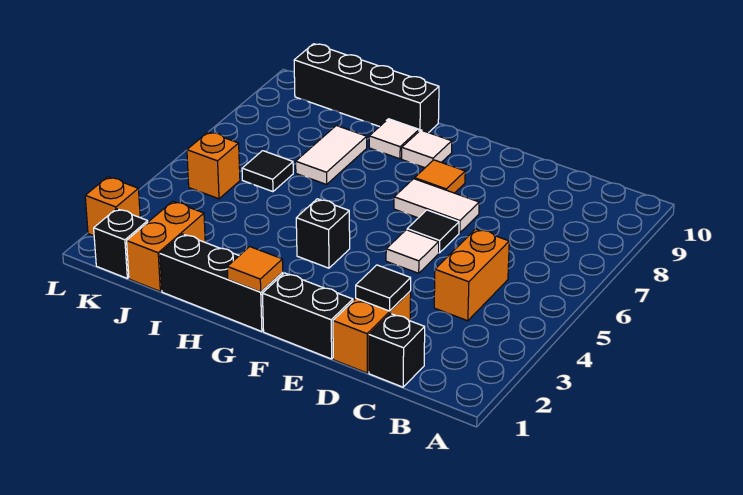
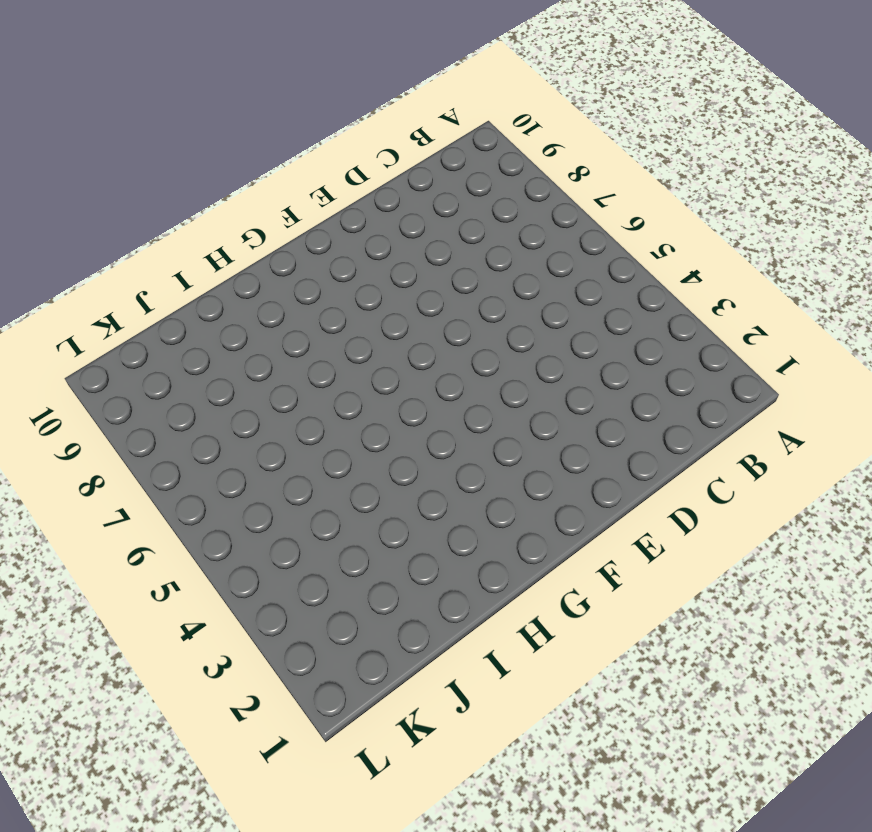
none -> black 1x1 brick [369,313,425,387]
none -> orange 1x2 brick [434,229,509,321]
none -> orange 1x2 brick [333,291,411,373]

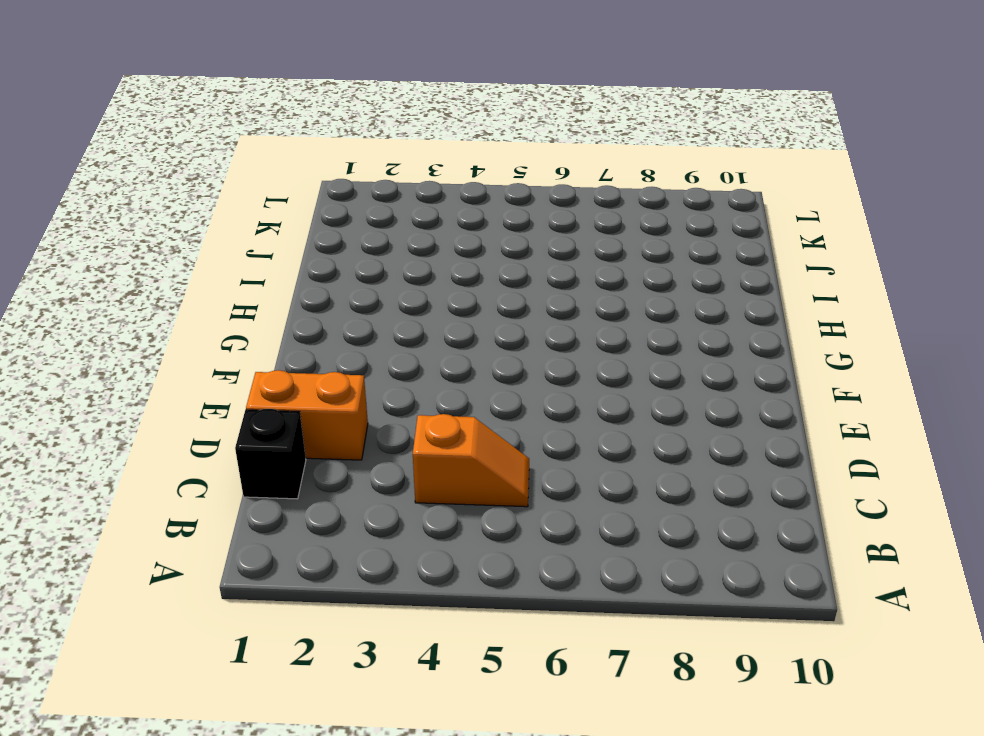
orange 1x2 slope [413,414,529,507] -> orange 1x2 brick [434,229,509,321]
none -> black 1x2 brick [262,273,353,359]
none -> white 1x1 tile [386,230,439,273]
none -> black 1x1 tile [407,210,459,253]

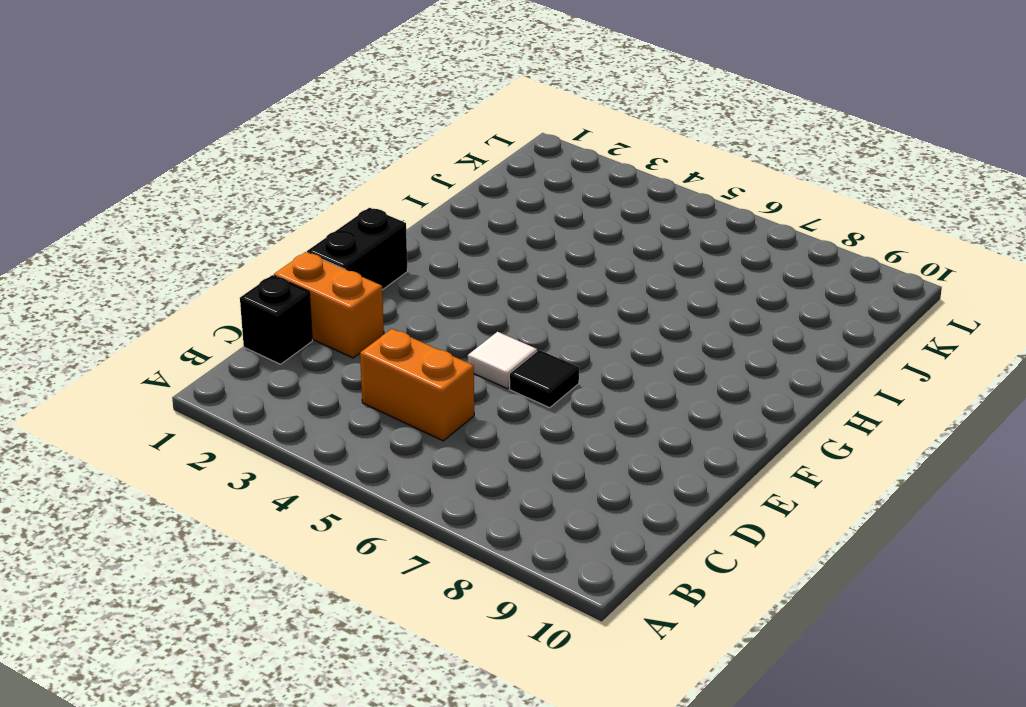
none -> white 1x2 tile [394,179,479,233]
none -> orange 1x1 tile [415,160,465,193]
none -> black 1x3 brick [160,234,283,332]

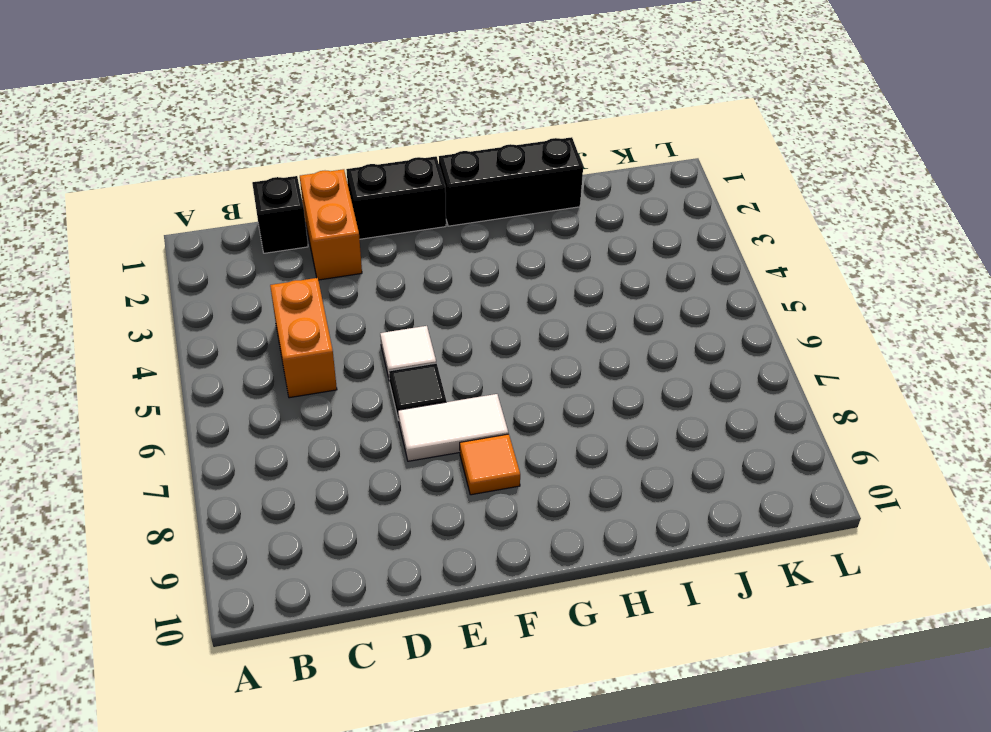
none -> black 1x1 brick [296,199,350,268]
none -> white 1x1 tile [402,130,452,168]
none -> white 1x1 tile [369,119,419,159]

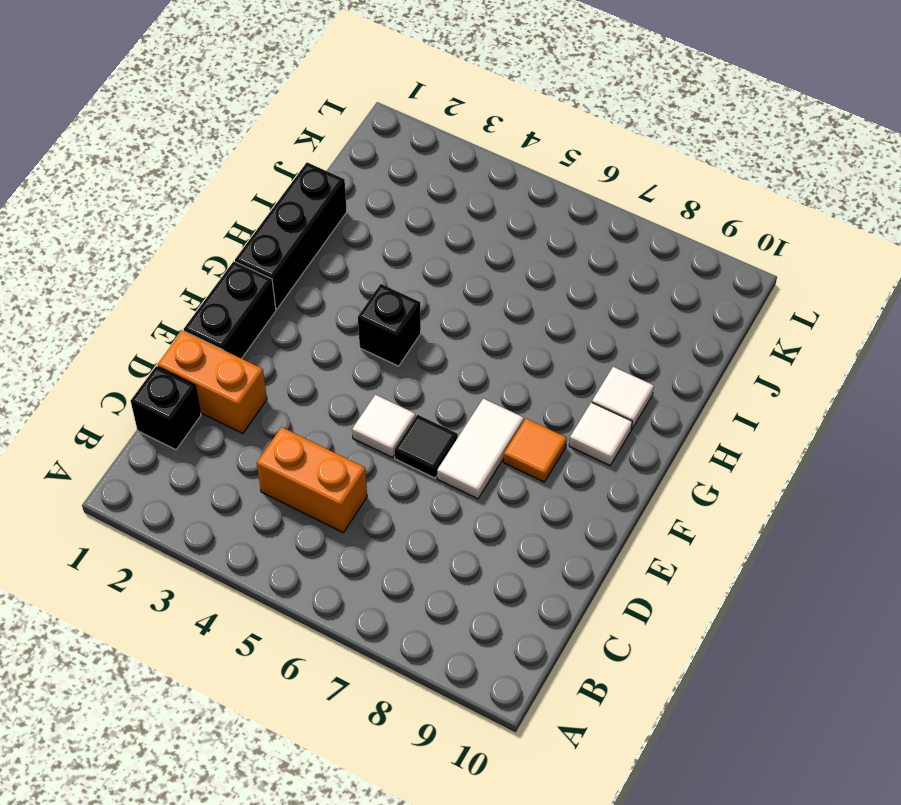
none -> black 1x4 brick [294,44,439,133]
none -> white 1x2 tile [296,126,367,184]
none -> orange 1x2 brick [127,201,205,291]

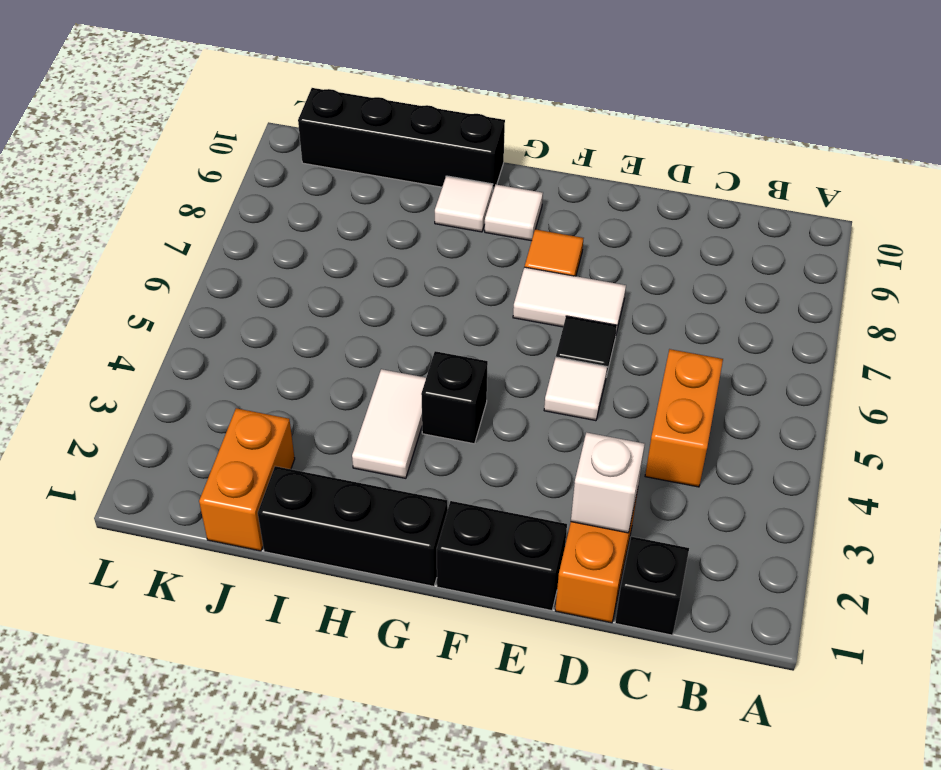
white 1x1 brick [571,432,645,533] -> black 1x1 tile [356,265,411,311]
white 1x2 tile [352,369,426,478] -> white 1x2 tile moved to [296,126,367,184]
none -> black 1x1 tile [242,151,293,192]
none -> black 1x1 brick [94,209,148,278]
none -> orange 1x1 brick [187,132,240,199]

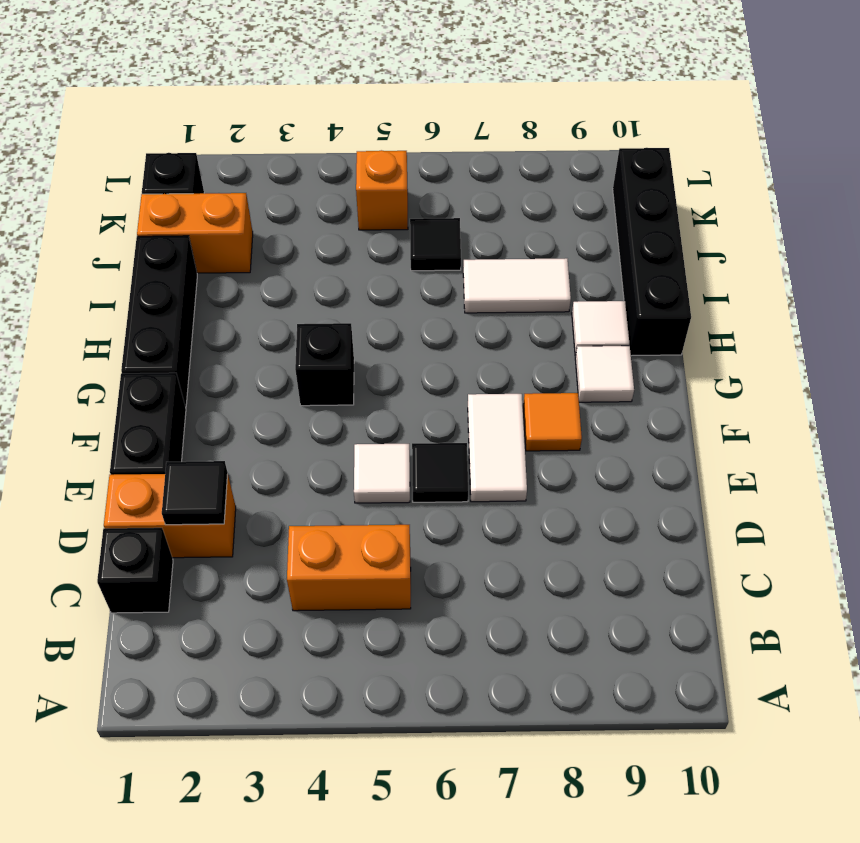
none -> orange 1x1 brick [85,177,140,236]
none -> orange 1x1 tile [227,247,283,292]

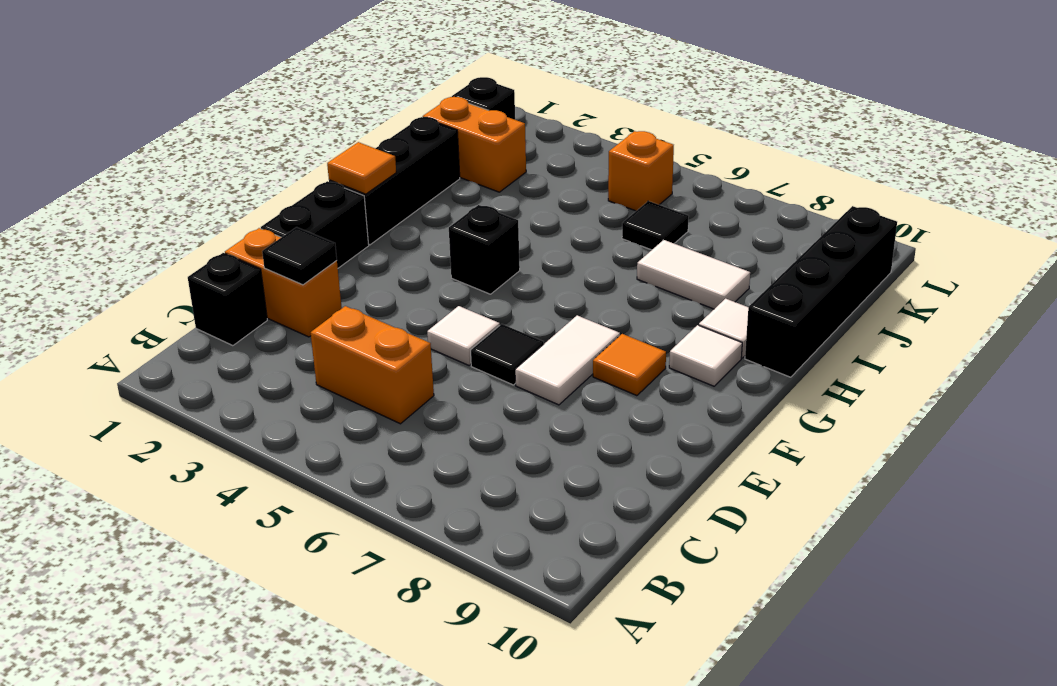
none -> orange 1x1 brick [85,177,140,236]

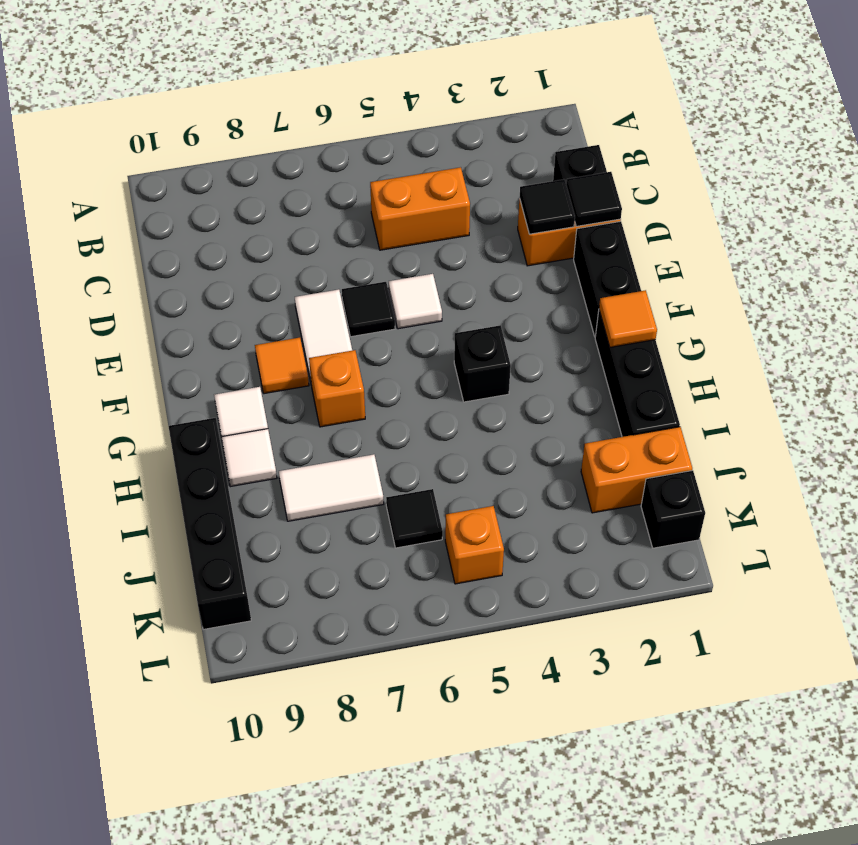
black 1x1 tile [566,172,622,226] -> none
orange 1x1 brick [309,350,365,427] -> orange 1x1 brick moved to [85,177,140,236]

